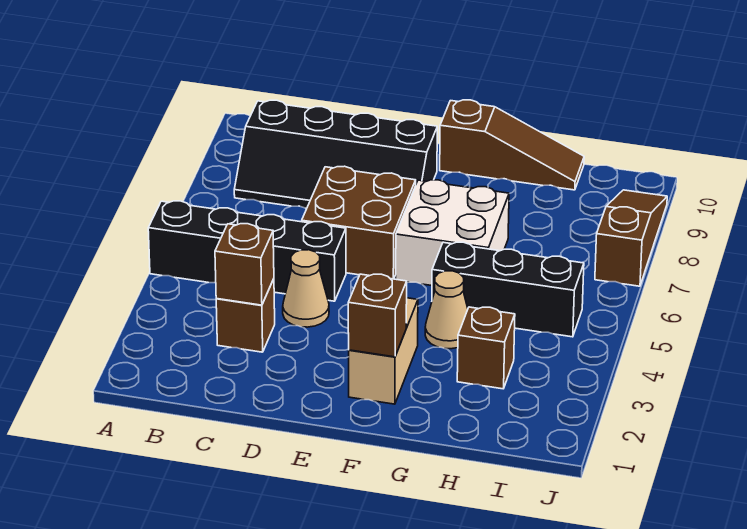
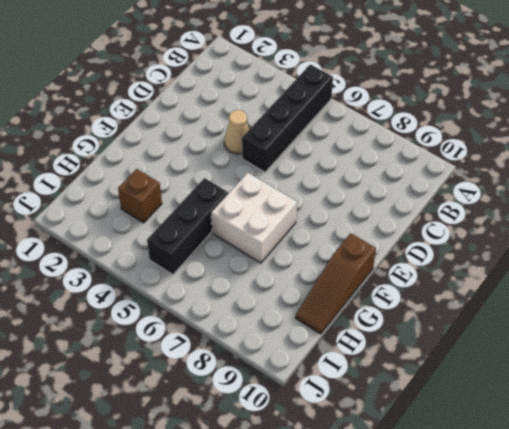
none -> black 2x4 slope [234,100,437,208]
none -> brown 1x1 brick [216,279,275,352]
none -> brown 2x2 brick [302,166,416,279]

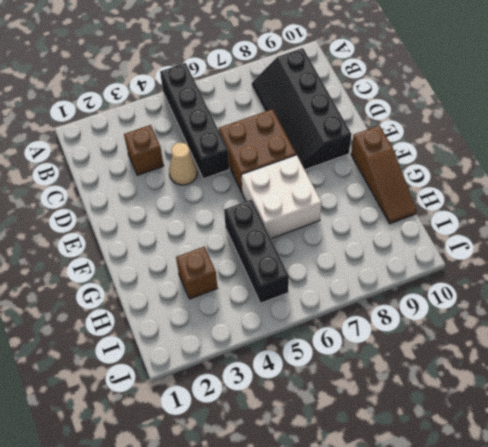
none -> tan 1x2 brick [349,298,418,404]
none -> tan 1x1 cone [425,271,468,349]
none -> brown 1x3 slope [595,190,667,286]

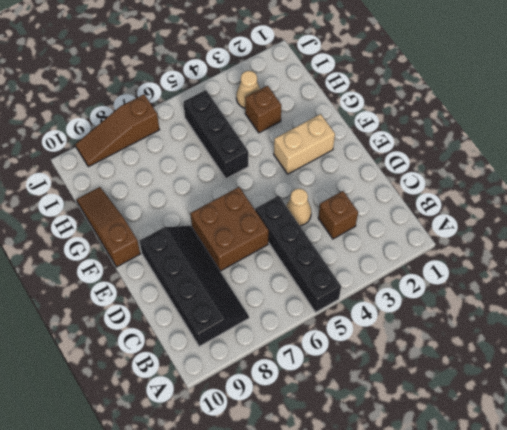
tan 1x1 cone [236,71,260,108] -> tan 1x1 cone moved to [425,271,468,349]
none -> white 2x2 brick [396,180,509,286]
none -> brown 1x1 brick [215,224,274,305]
none -> brown 1x1 brick [348,274,407,357]

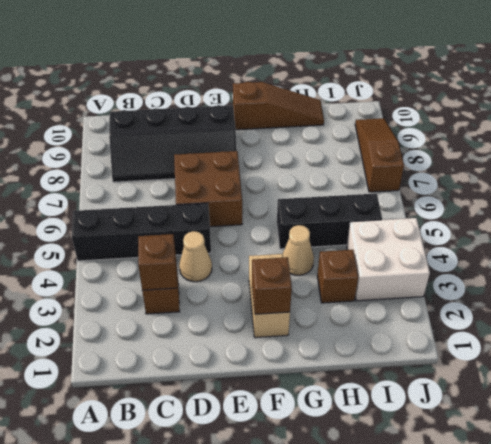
white 2x2 brick [346,218,430,301] -> white 2x2 brick moved to [396,180,509,286]

